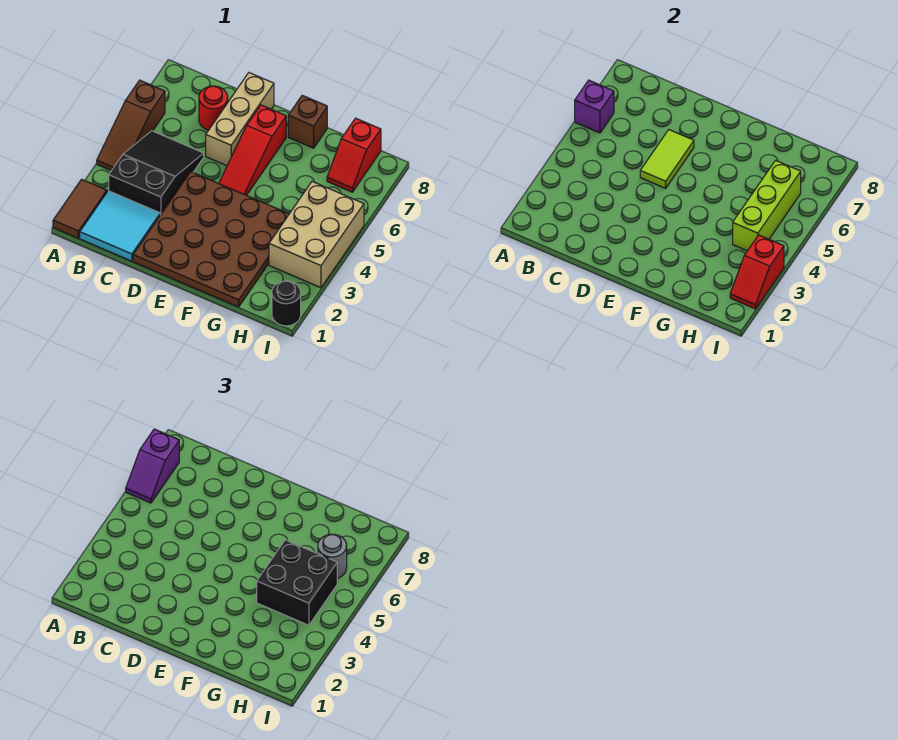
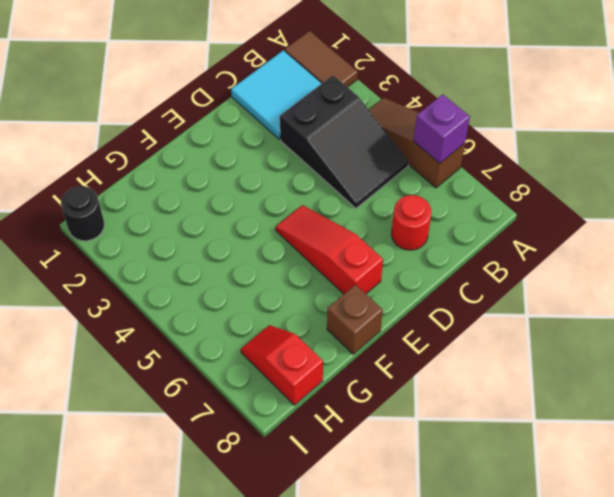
none -> brown 4x4 plate [133,172,289,307]
none -> tan 1x3 brick [206,73,274,166]
none -> tan 2x3 brick [269,182,364,288]

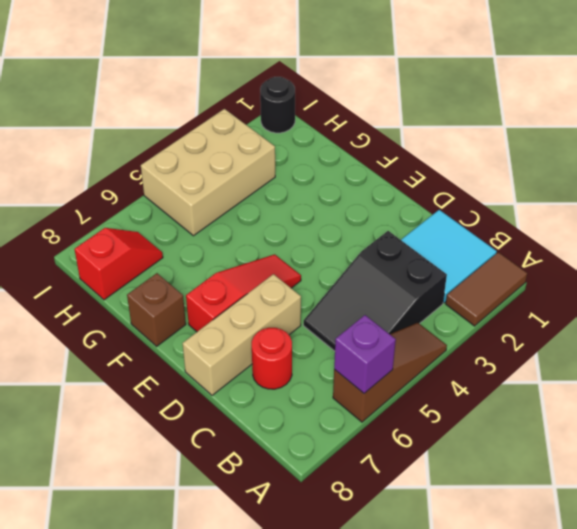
none -> brown 4x4 plate [133,172,289,307]
none -> lime 1x2 tile [640,130,694,188]
none -> lime 1x3 brick [733,160,801,251]

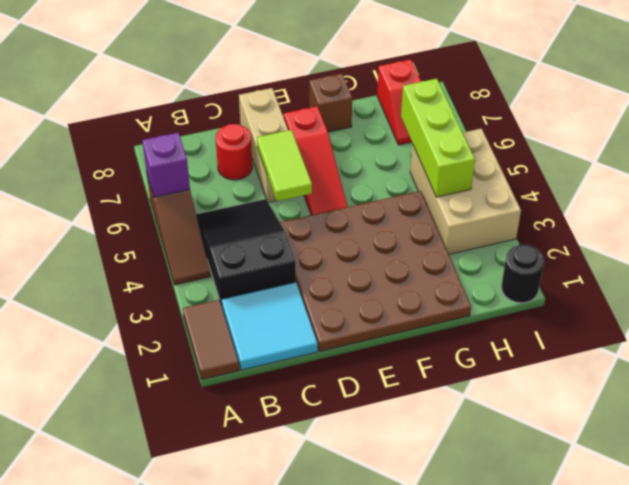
none -> red 1x2 slope [730,235,784,309]
none -> purple 1x2 slope [126,429,179,503]
none -> black 2x2 brick [257,540,337,625]

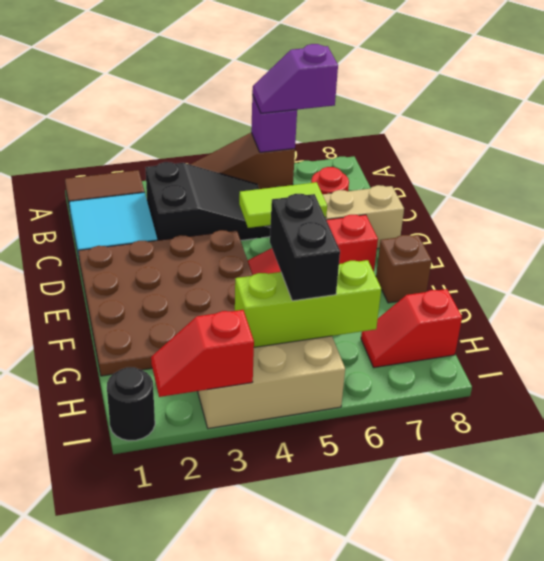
black 1x2 brick [270,194,340,301] -> black 2x2 brick [257,540,337,625]
none -> grey 1x1 round brick [318,534,347,578]

